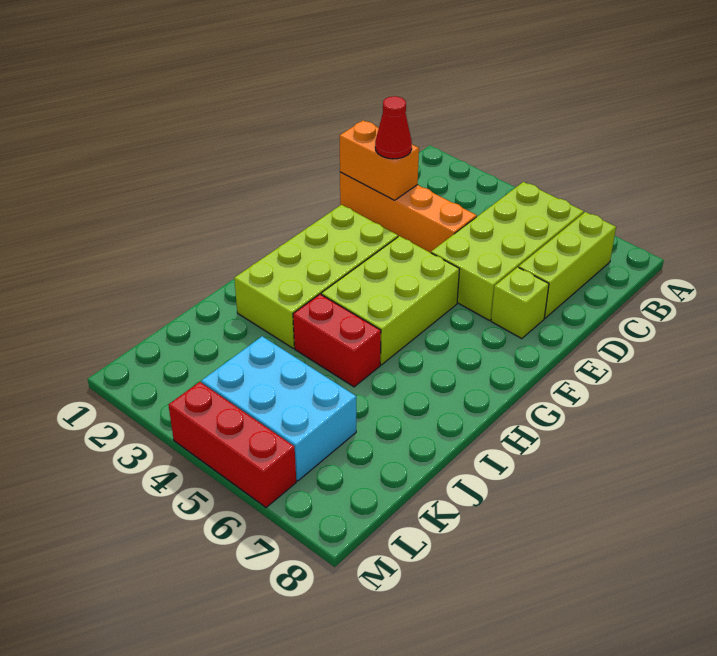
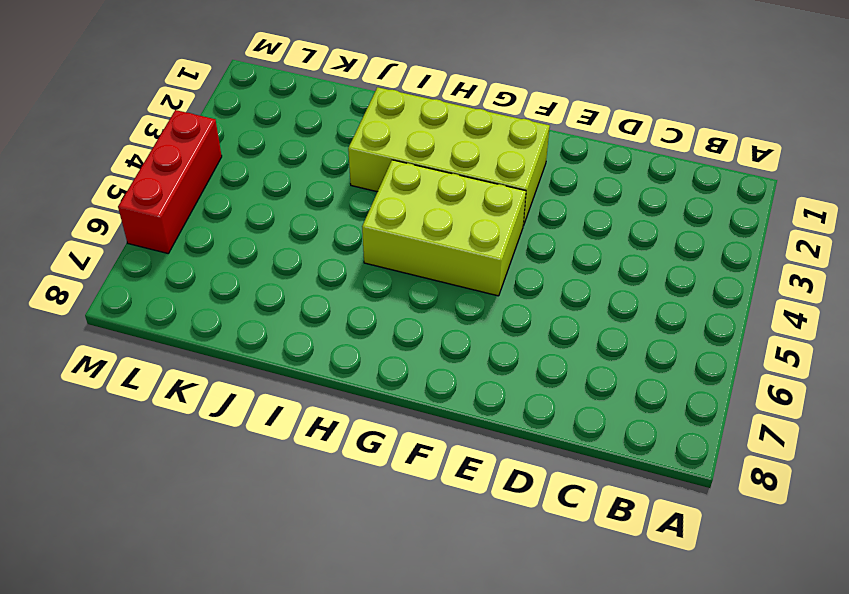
none -> lime 2x4 brick [431,182,584,321]
none -> lime 1x3 brick [519,212,616,318]

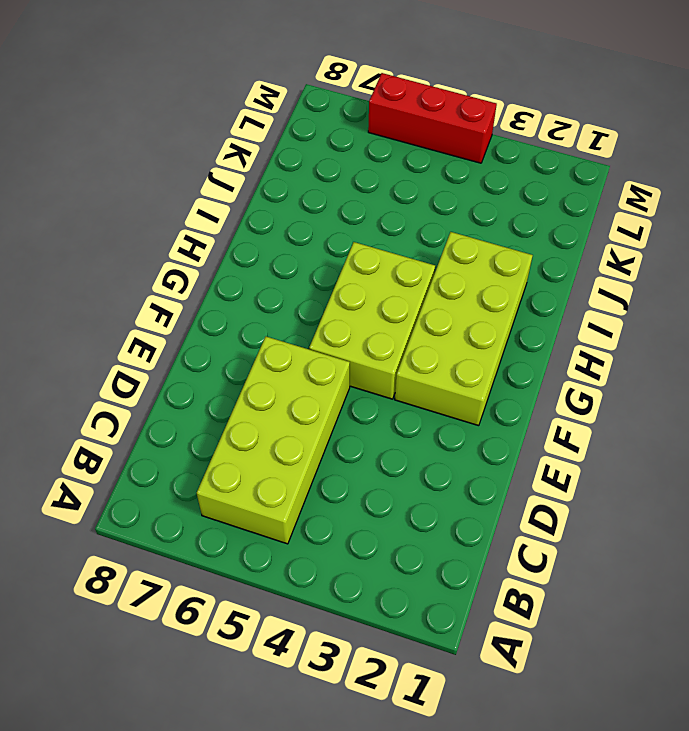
none -> lime 1x3 brick [519,212,616,318]
none -> orange 1x4 brick [340,172,477,253]

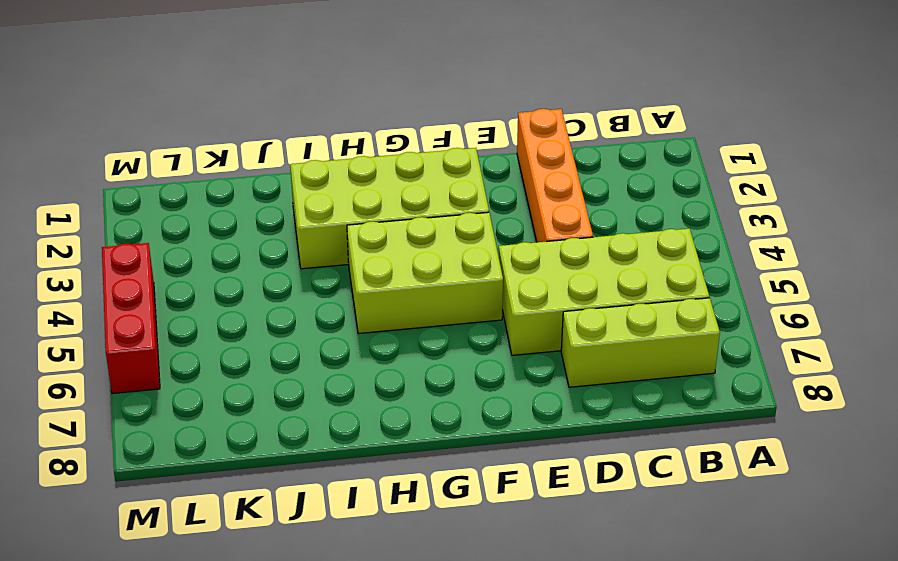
none -> lime 1x1 brick [491,267,549,339]
none -> red 1x2 brick [293,294,381,387]

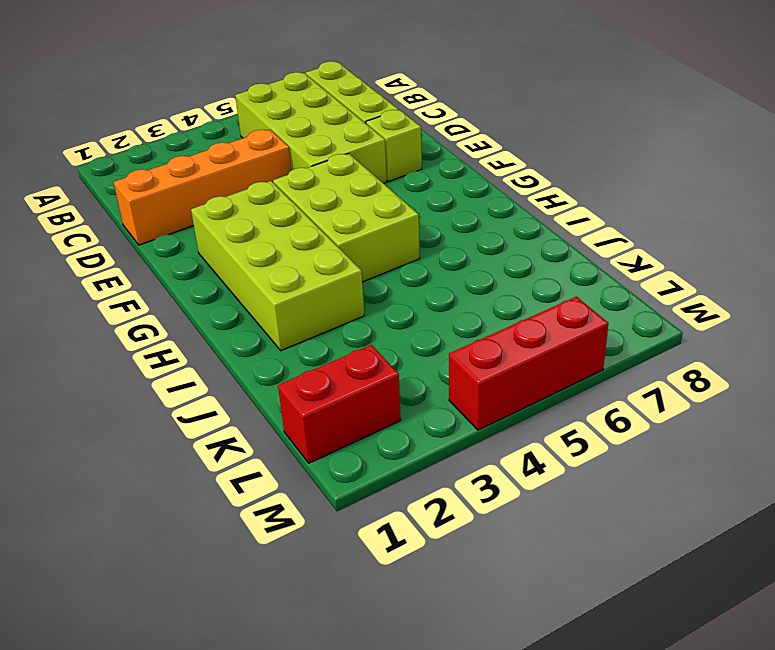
red 1x2 brick [278,345,401,463] -> red 1x2 brick moved to [293,294,381,387]
none -> cyan 2x3 brick [201,336,356,481]
none -> orange 1x2 brick [340,120,419,200]

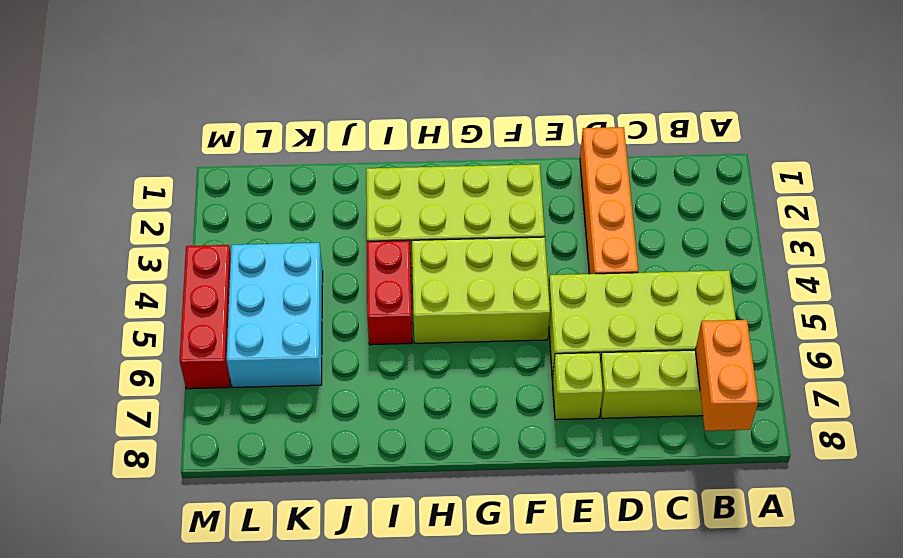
orange 1x2 brick [695,320,758,431] -> orange 1x2 brick moved to [340,120,419,200]
none -> red 1x1 cone [375,96,412,159]

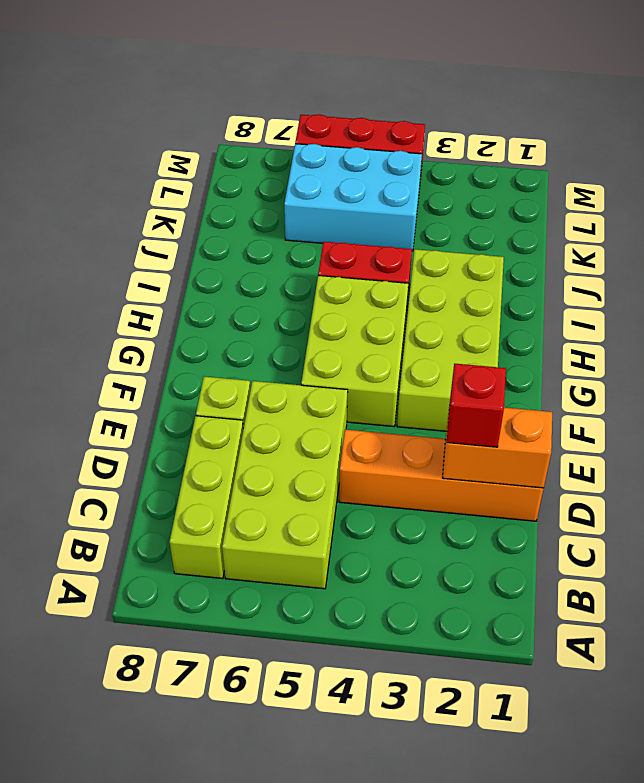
red 1x1 brick [447,364,506,447] -> red 1x1 cone [375,96,412,159]

